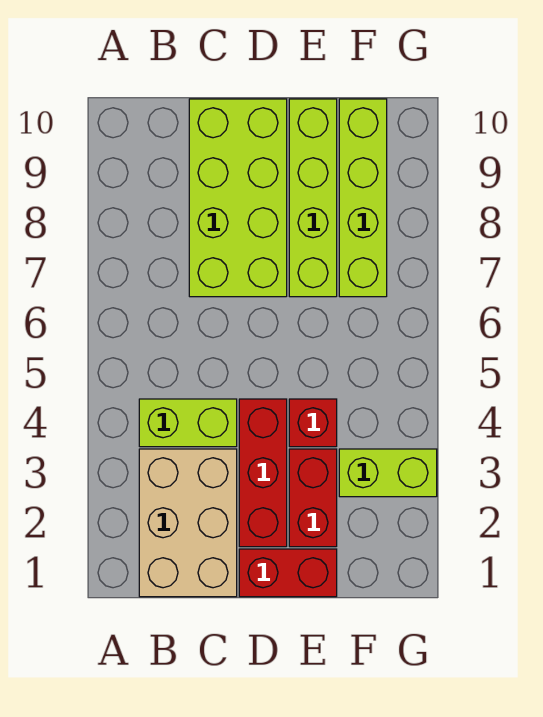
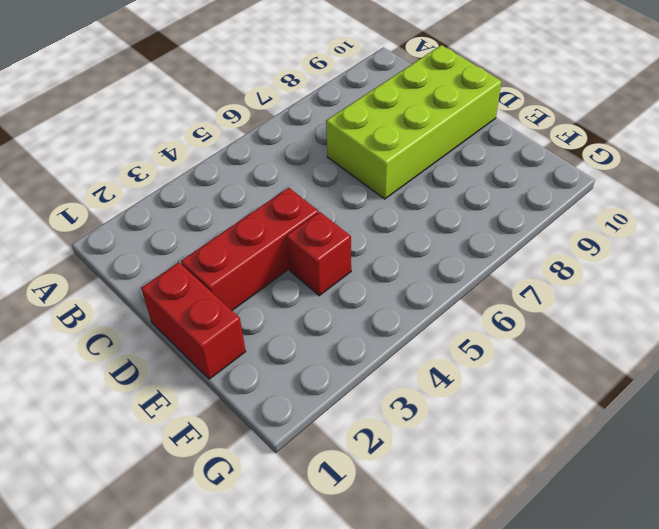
none -> tan 2x3 brick [139,449,237,597]
none -> lime 1x2 brick [139,399,237,447]

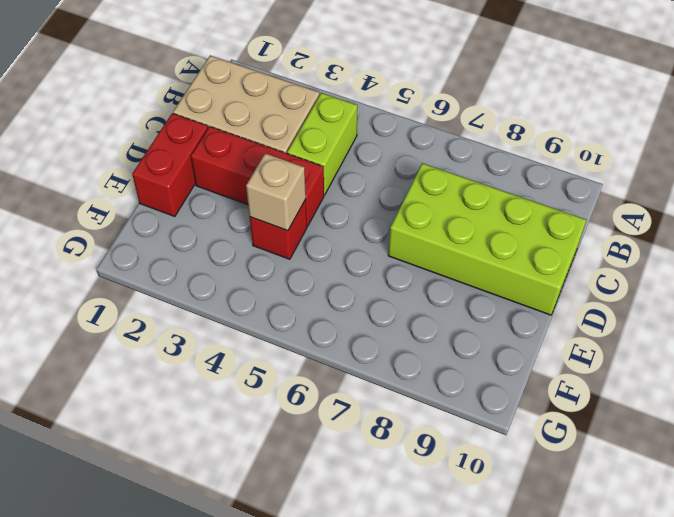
tan 1x1 brick [246,153,306,231] -> none
none -> red 1x2 brick [289,449,337,547]
none -> lime 1x4 brick [289,99,337,297]

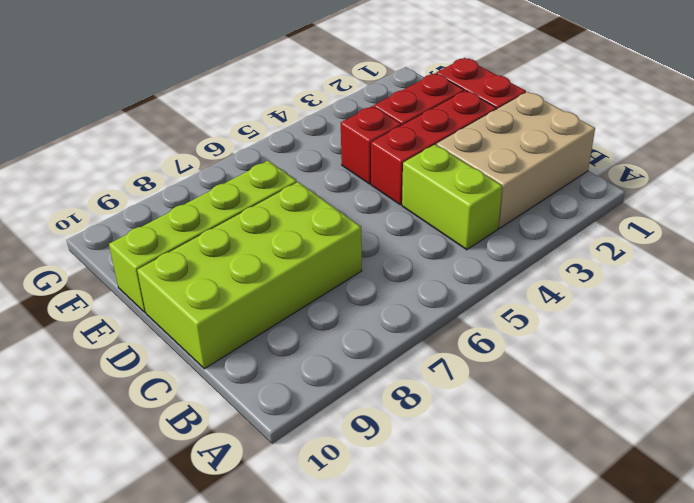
none -> lime 1x2 brick [339,449,437,497]
none -> lime 1x4 brick [339,99,387,297]

